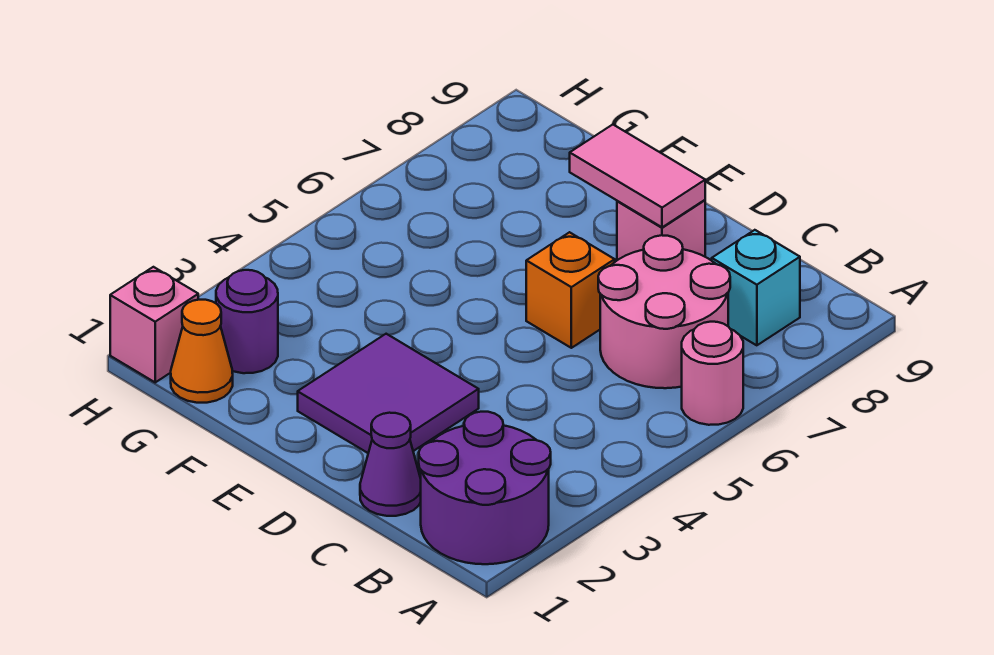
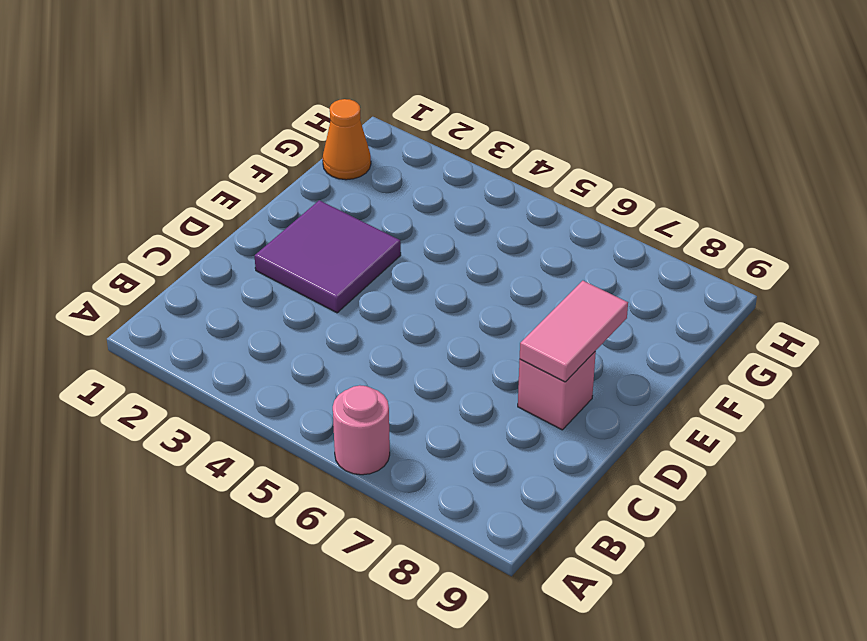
none -> purple 2x2 round brick [419,412,551,564]
none -> pink 2x2 round brick [598,235,730,388]
none -> cyan 1x1 brick [712,230,800,345]

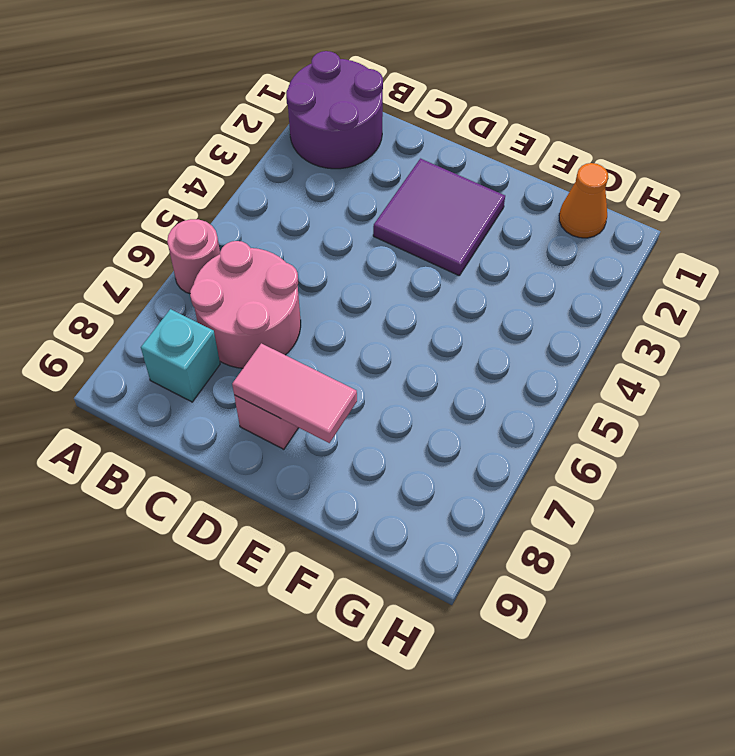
none -> purple 1x1 cone [360,413,421,516]
none -> orange 1x1 brick [526,232,615,348]
none -> purple 1x1 round brick [216,270,278,373]

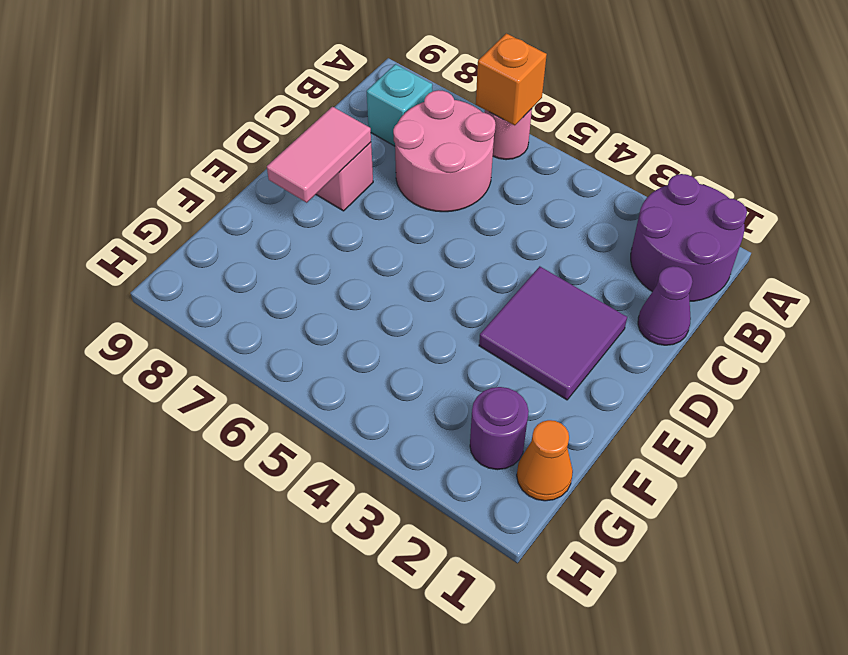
orange 1x1 brick [476,33,547,125] -> orange 1x1 brick moved to [526,232,615,348]
none -> pink 1x1 brick [110,267,198,382]

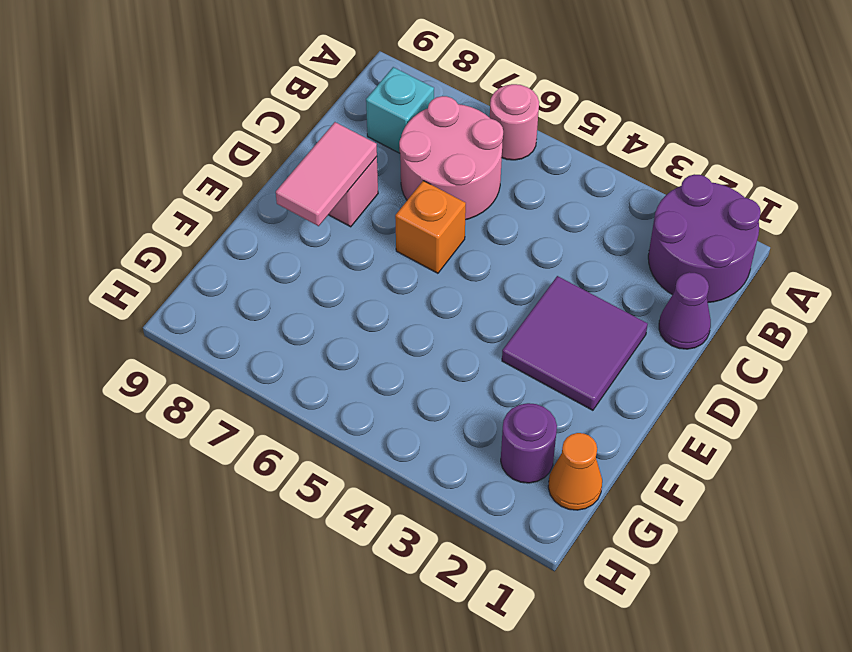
none -> pink 1x1 brick [110,267,198,382]

